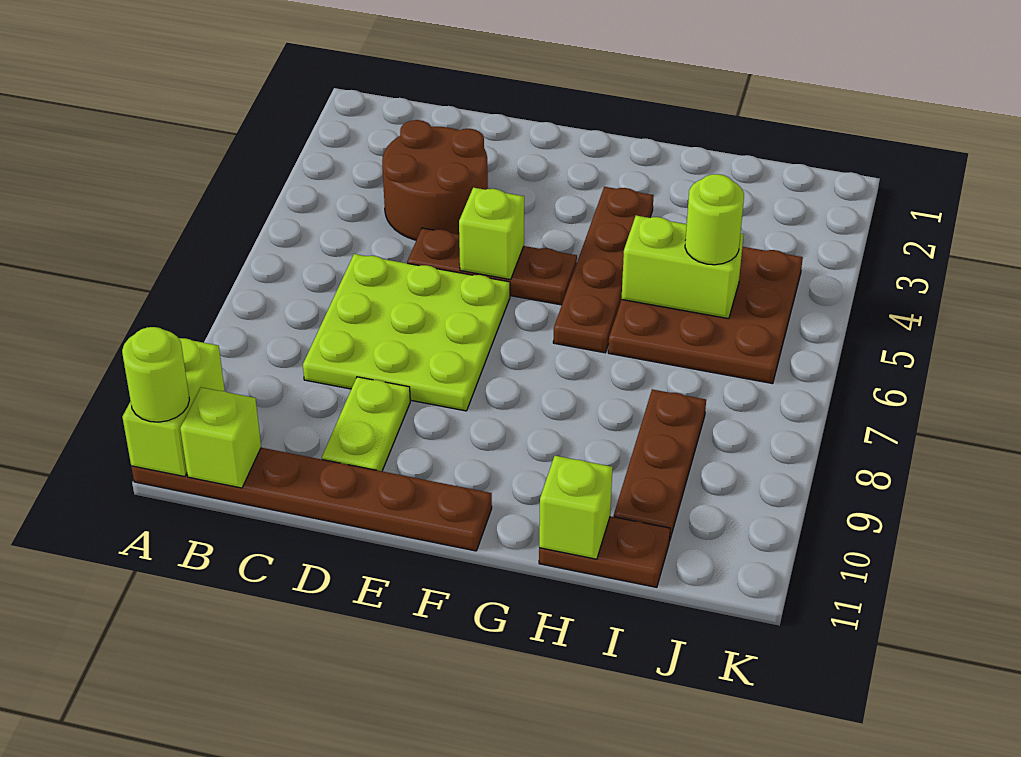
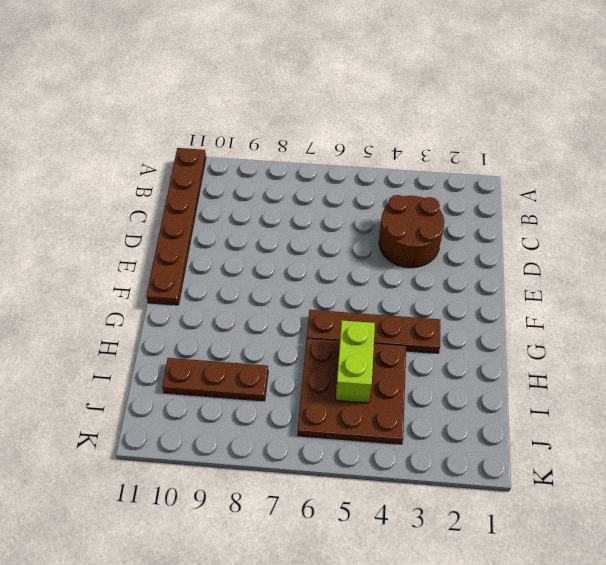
none -> lime 3x3 plate [303,254,510,411]
none -> brown 1x3 plate [407,228,577,305]
none -> lime 1x2 plate [322,377,410,471]

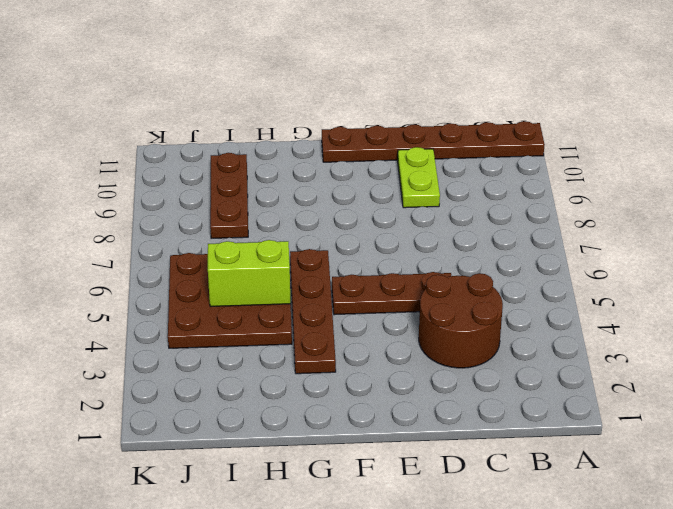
none -> lime 3x3 plate [303,254,510,411]
none -> brown 1x2 plate [539,516,670,587]
none -> lime 1x2 brick [123,338,225,477]

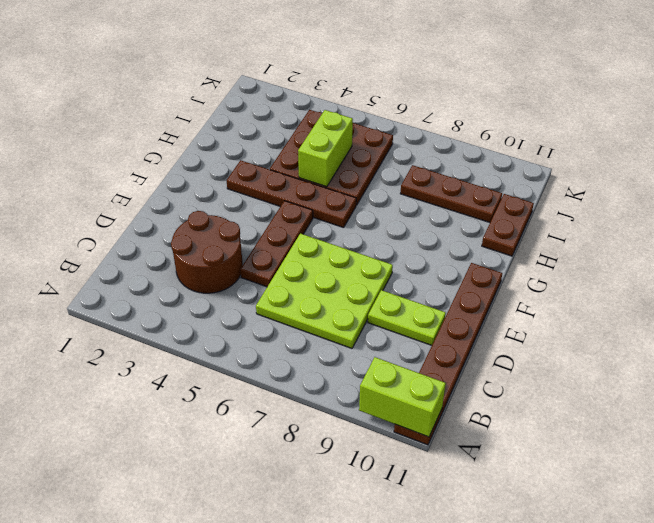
none -> lime 1x1 brick [180,387,261,488]
none -> lime 1x1 brick [459,188,524,280]
none -> lime 1x1 brick [539,456,613,559]

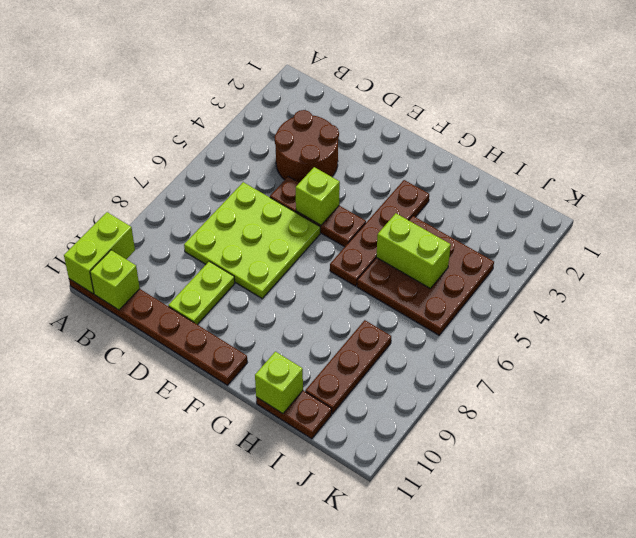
none -> lime 1x1 round brick [122,327,189,422]
none -> lime 1x1 round brick [685,174,744,265]

